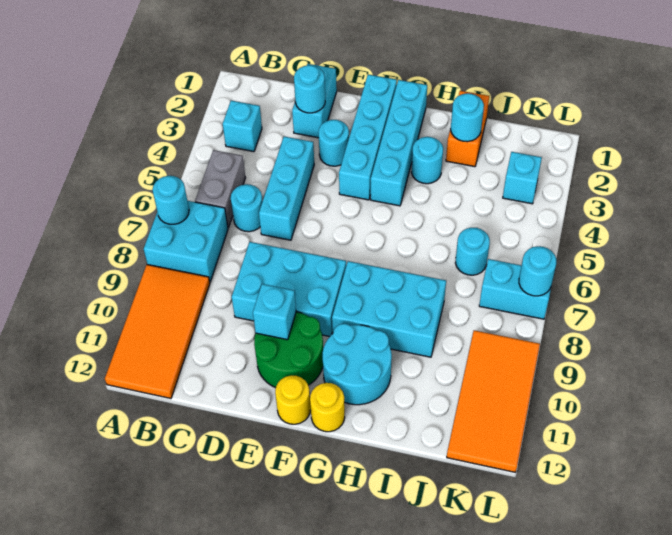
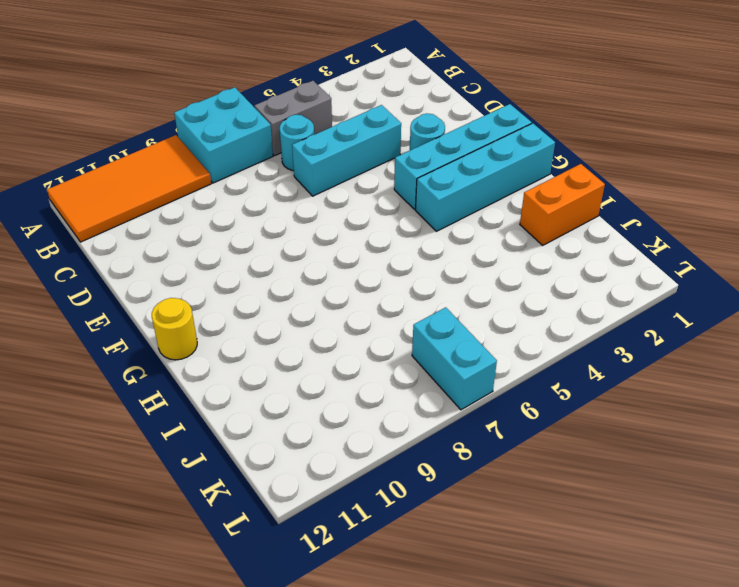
none -> cyan 1x1 brick [223,101,262,152]
none -> cyan 1x2 brick [292,64,337,138]
none -> cyan 2x3 brick [232,242,346,337]

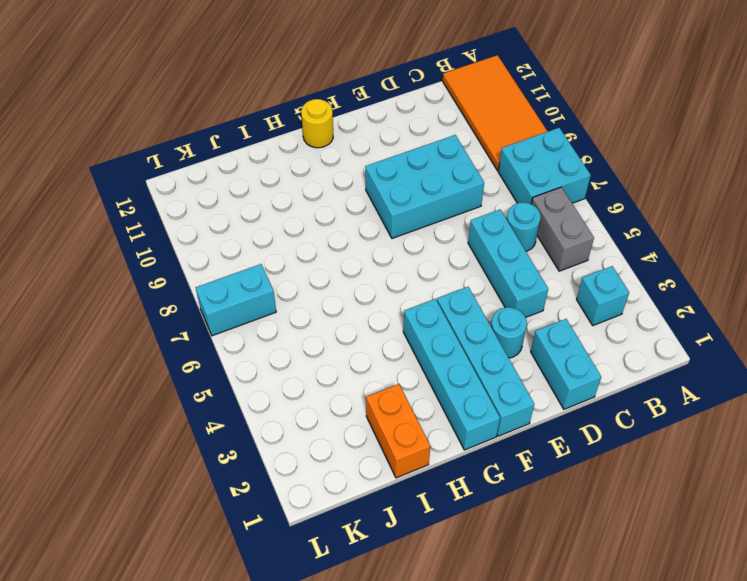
none -> green 2x2 round brick [254,312,323,388]
none -> yellow 1x1 round brick [275,375,311,424]
none -> cyan 2x3 brick [332,261,446,357]

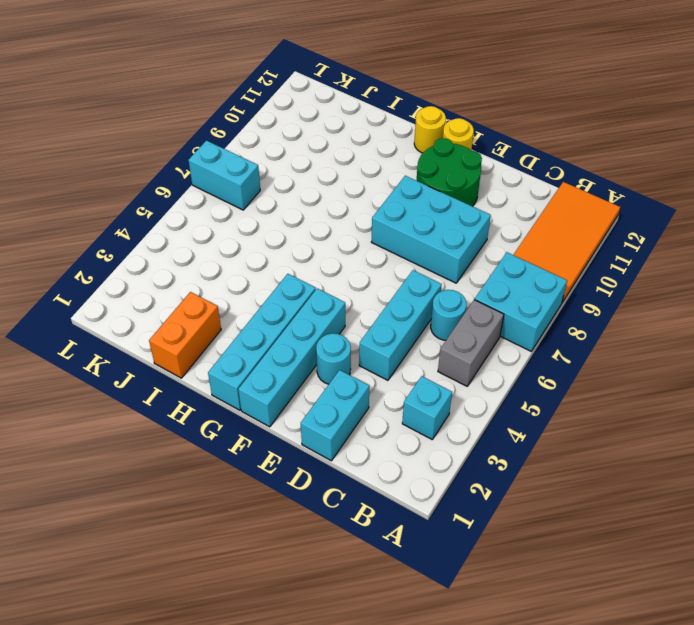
none -> cyan 2x3 brick [332,261,446,357]
none -> cyan 2x2 round brick [323,324,392,405]
none -> cyan 1x1 round brick [411,137,443,184]

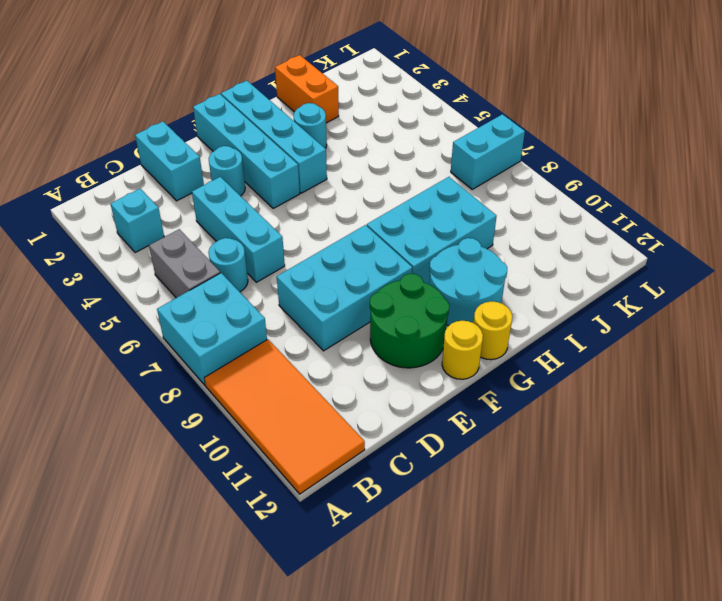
none -> cyan 1x1 round brick [456,228,490,275]
none -> cyan 1x1 brick [503,152,542,204]
none -> orange 2x4 tile [447,330,540,472]

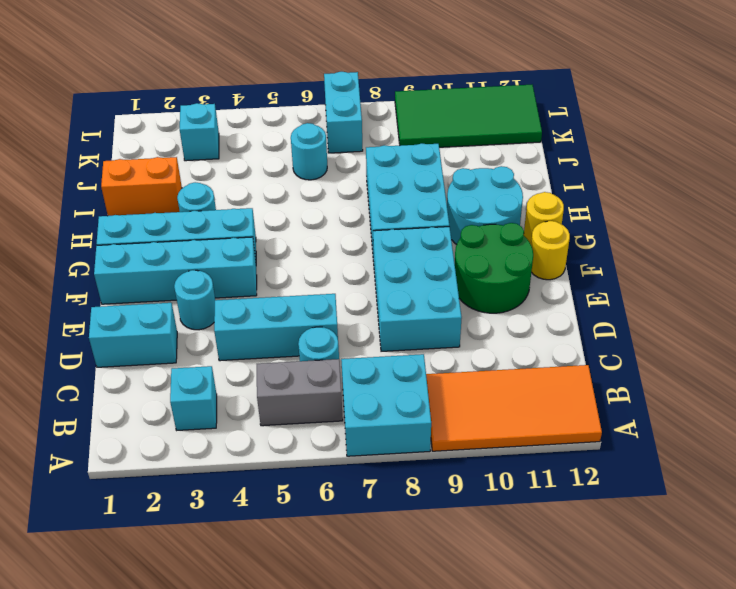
green 2x4 tile [395,85,542,147] -> orange 2x4 tile [447,330,540,472]
none -> cyan 1x1 round brick [153,176,189,224]
none -> cyan 1x1 round brick [294,65,325,113]
none -> cyan 1x1 brick [253,284,296,340]

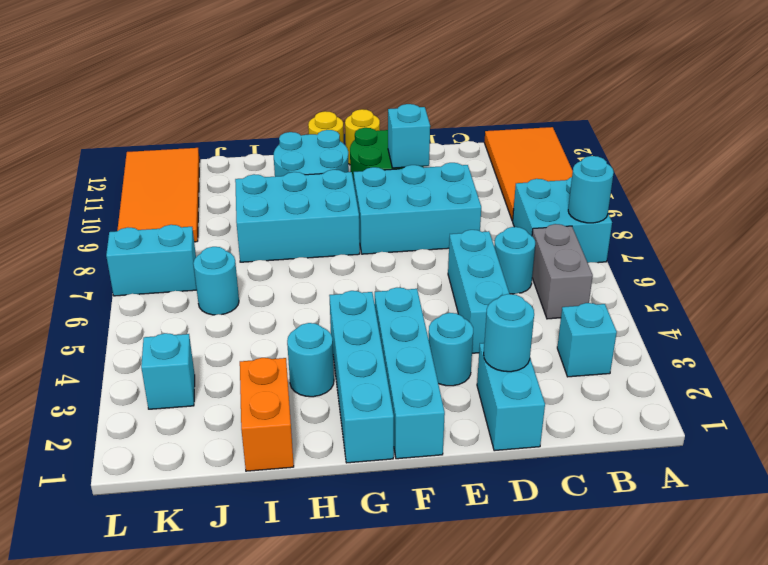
none -> cyan 1x1 round brick [451,93,484,142]
none -> cyan 1x1 round brick [519,246,556,296]

